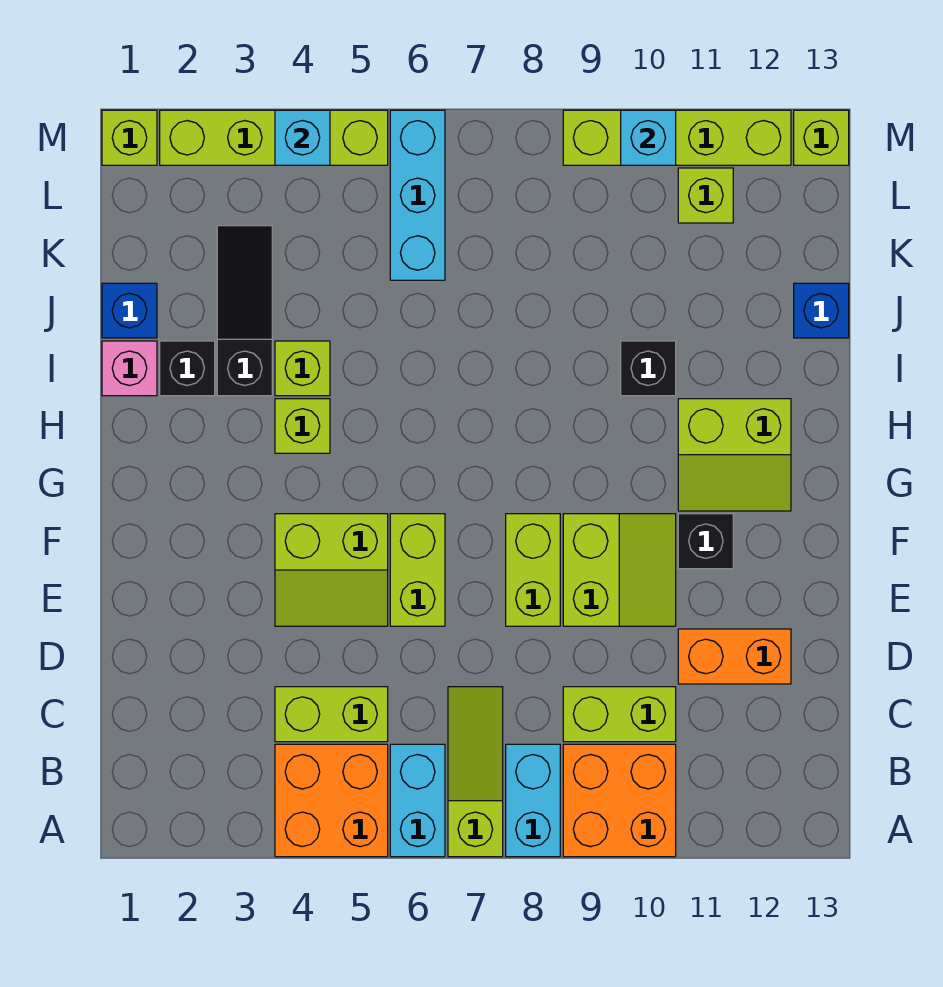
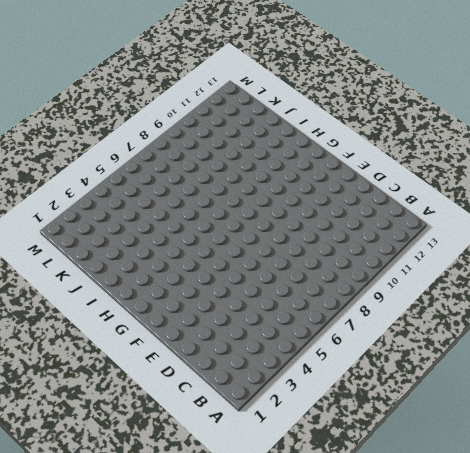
none -> orange 2x2 brick [275,744,388,857]
none -> cyan 1x2 brick [390,744,445,857]
none -> lime 1x3 slope [448,687,503,857]
none -> cyan 1x2 brick [506,744,560,857]

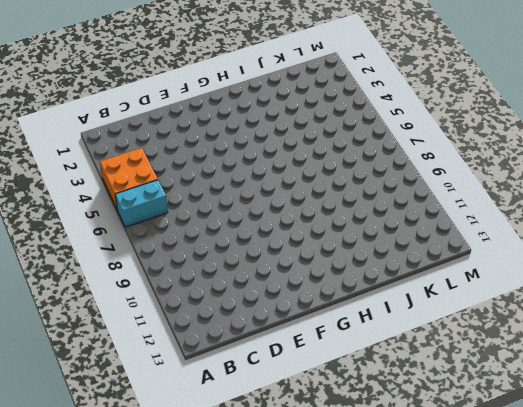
none -> lime 1x3 slope [448,687,503,857]
none -> cyan 1x2 brick [506,744,560,857]
none -> orange 2x2 brick [563,744,676,857]
none -> lime 1x2 brick [275,687,388,742]

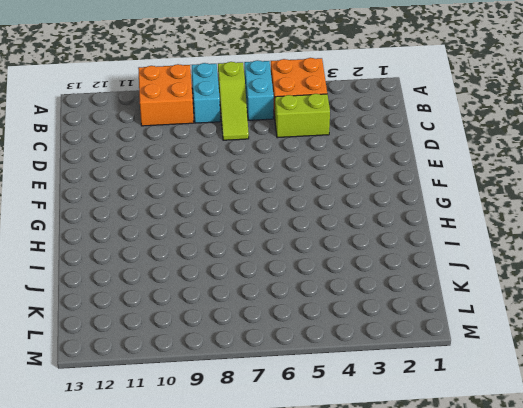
none -> lime 1x2 brick [563,687,676,742]
none -> orange 1x2 brick [678,629,791,684]
none -> lime 2x2 slope [275,514,388,626]
none -> lime 1x2 brick [390,514,445,626]

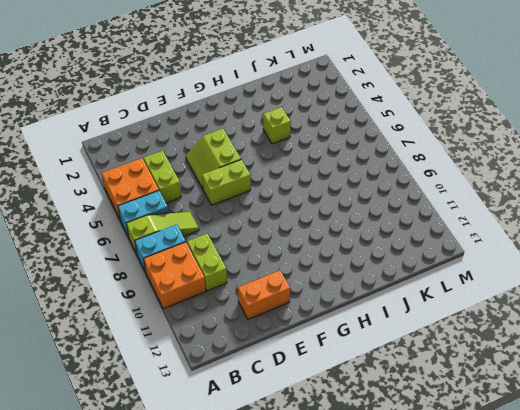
orange 1x2 brick [238,270,290,319] -> orange 1x2 brick turned to [678,629,791,684]
none -> lime 1x2 brick [506,514,560,626]
none -> lime 2x2 slope [563,514,676,626]
none -> black 1x1 brick [678,514,733,569]
none -> lime 2x2 slope [678,399,791,511]

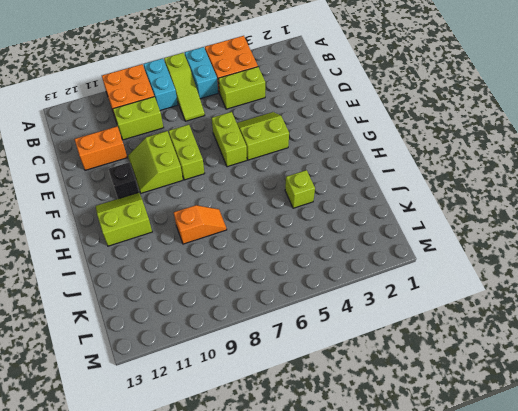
orange 1x2 slope [174,205,227,244] -> none
none -> lime 1x1 brick [275,399,330,453]
none -> pink 1x1 brick [102,341,157,396]
none -> black 1x1 brick [160,341,215,396]
none -> black 1x3 slope [217,226,272,396]

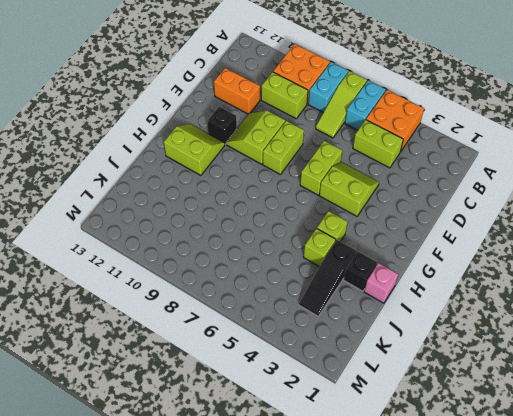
none -> black 1x1 brick [621,341,676,396]
none -> blue 1x1 brick [102,283,157,338]
none -> blue 1x1 brick [794,283,849,338]
none -> cyan 1x3 brick [390,110,445,280]

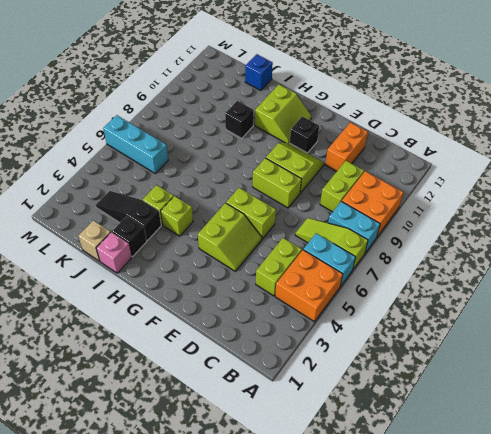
tan 1x1 brick [78,220,111,261] -> blue 1x1 brick [102,283,157,338]
none -> lime 1x1 brick [678,168,733,223]
none -> lime 1x1 brick [102,110,157,165]
none -> lime 1x4 brick [160,110,388,165]
none -> lime 1x4 brick [563,110,791,165]

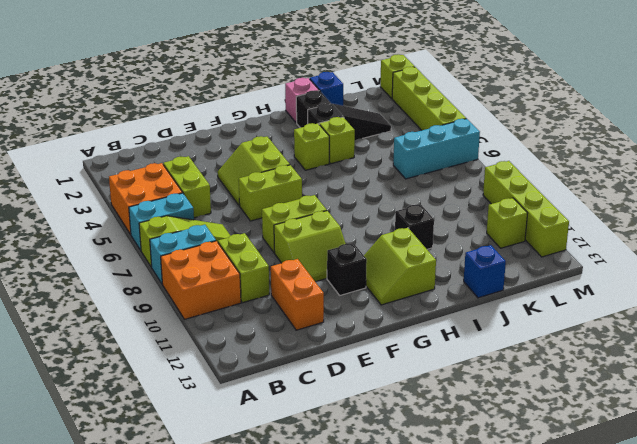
none -> lime 1x1 brick [794,110,849,165]
none -> cyan 1x1 brick [275,110,330,165]
none -> cyan 1x1 brick [621,110,676,165]

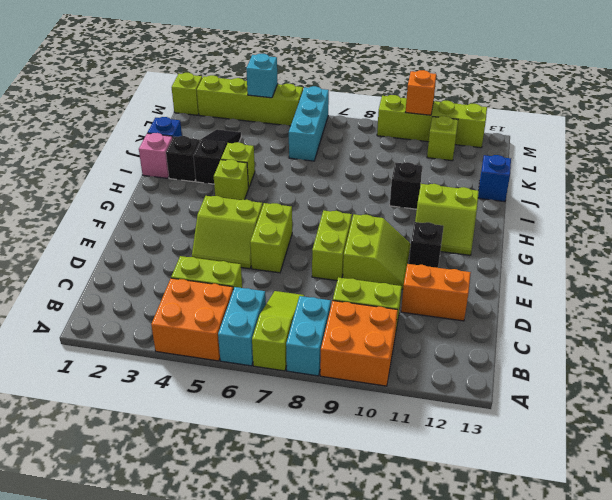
orange 1x1 brick [405,70,436,115] -> cyan 1x1 brick [621,110,676,165]
none -> lime 1x1 brick [794,110,849,165]

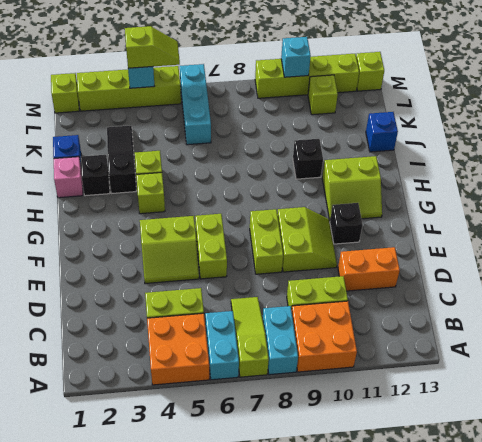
lime 1x2 slope [125,26,180,68] -> none

